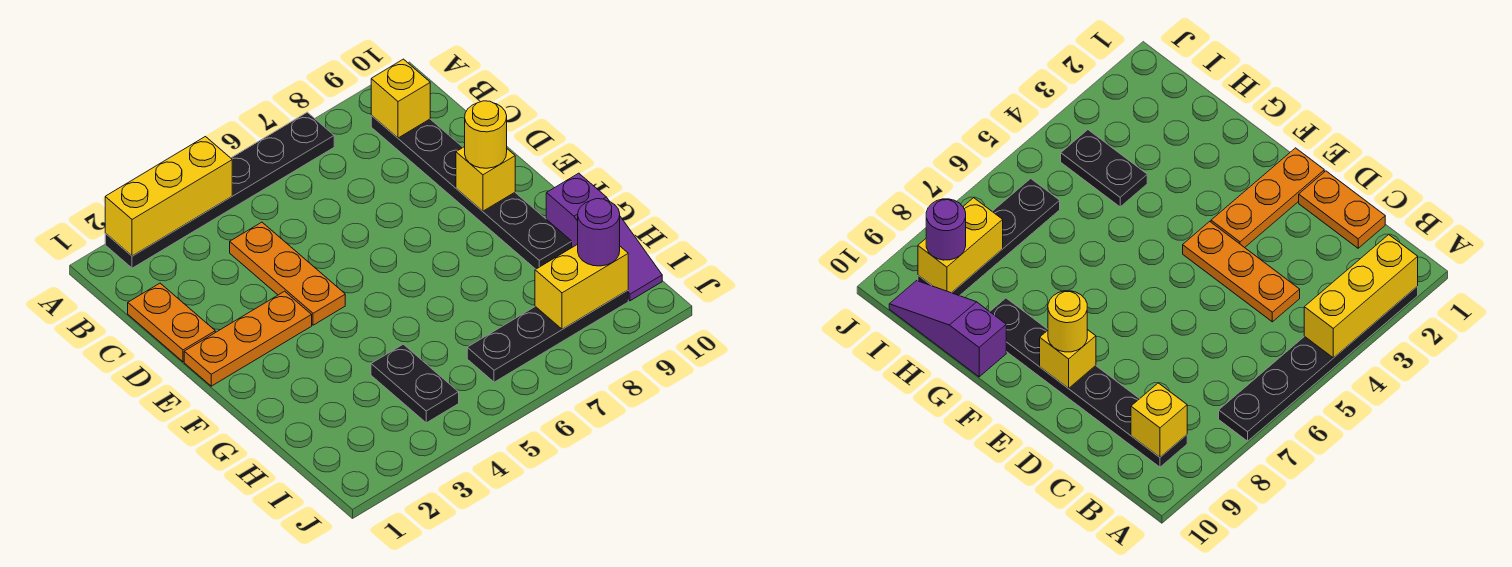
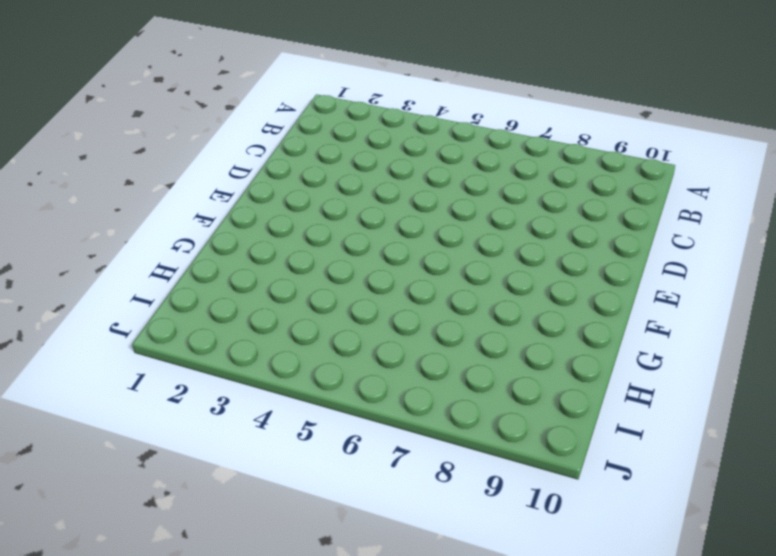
none -> black 1x6 plate [105,112,334,268]
none -> black 1x6 plate [371,115,572,269]
none -> orange 1x2 plate [128,283,215,362]

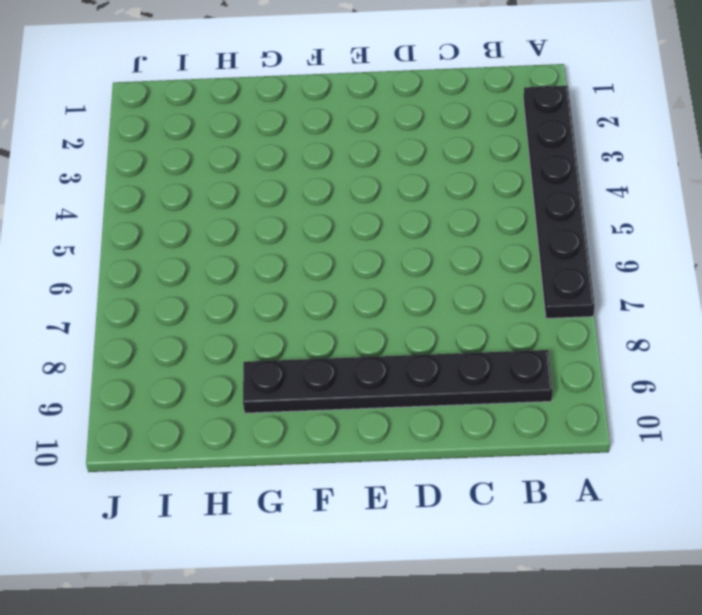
none -> orange 1x2 plate [128,283,215,362]
none -> orange 1x3 plate [230,222,345,325]
none -> orange 1x3 plate [184,291,312,386]

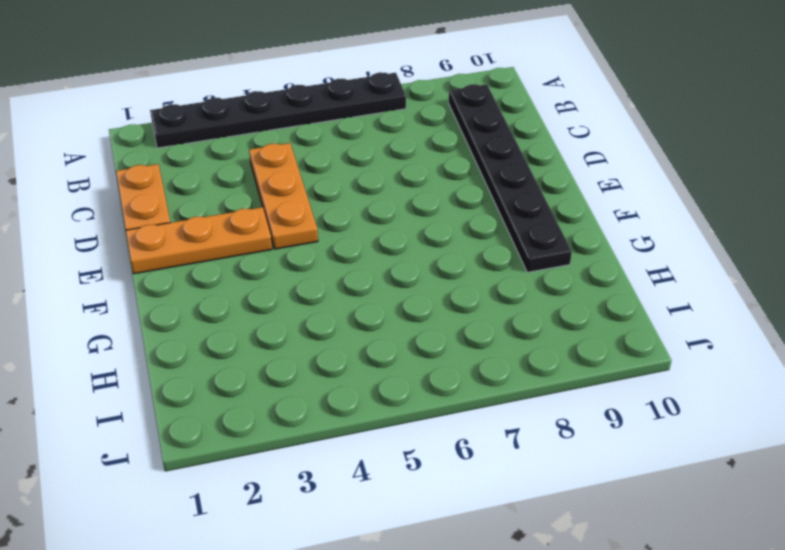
none -> purple 1x3 slope [546,173,662,301]
none -> black 1x2 plate [371,344,459,423]
none -> black 1x4 plate [467,290,628,382]

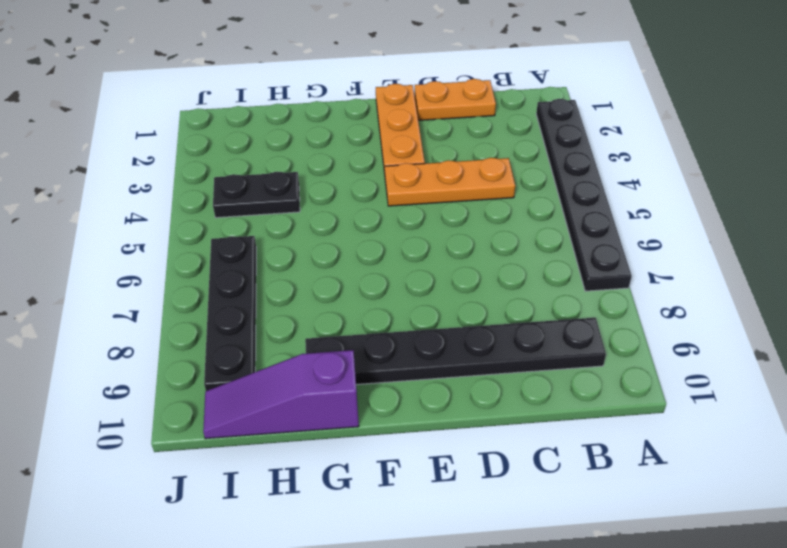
none -> yellow 1x3 brick [105,137,232,256]
none -> yellow 1x1 brick [371,59,430,138]
none -> yellow 1x1 brick [456,147,515,211]

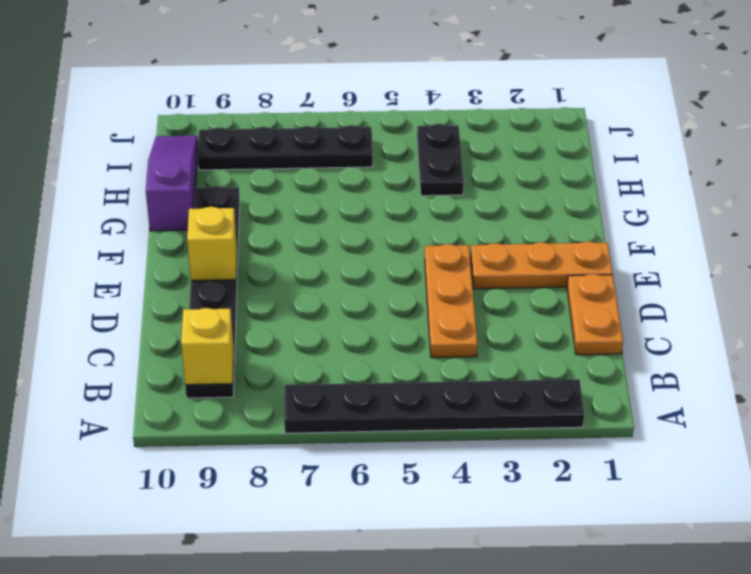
none -> yellow 1x3 brick [105,137,232,256]
none -> yellow 1x2 brick [535,244,628,329]
none -> yellow 1x1 round brick [465,101,507,168]

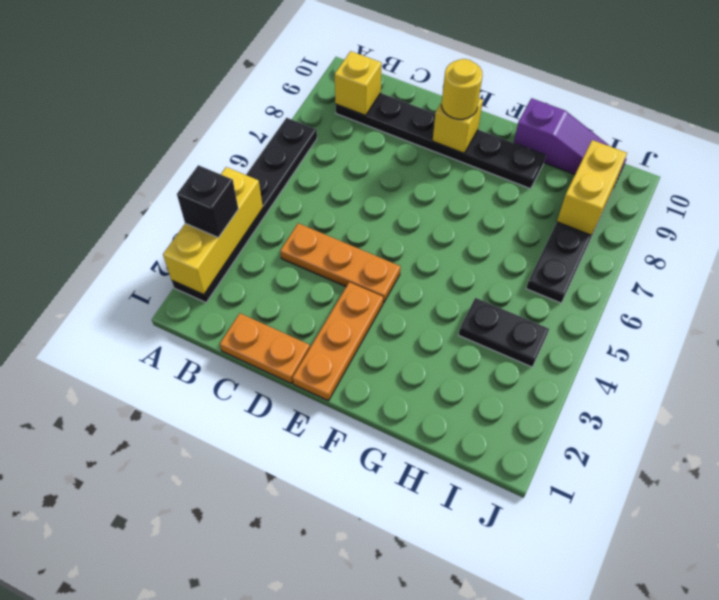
black 1x1 brick [177,165,238,238] -> none
none -> purple 1x1 round brick [578,199,620,266]

